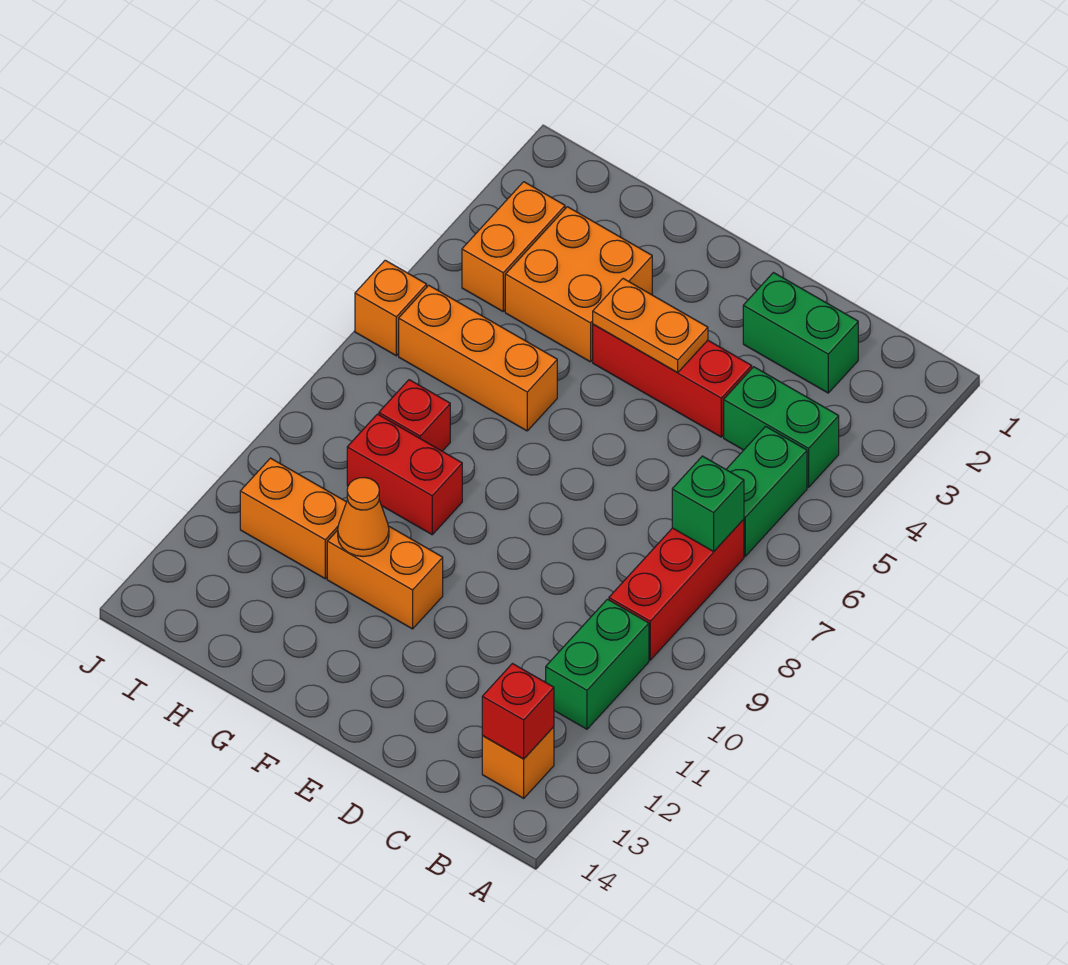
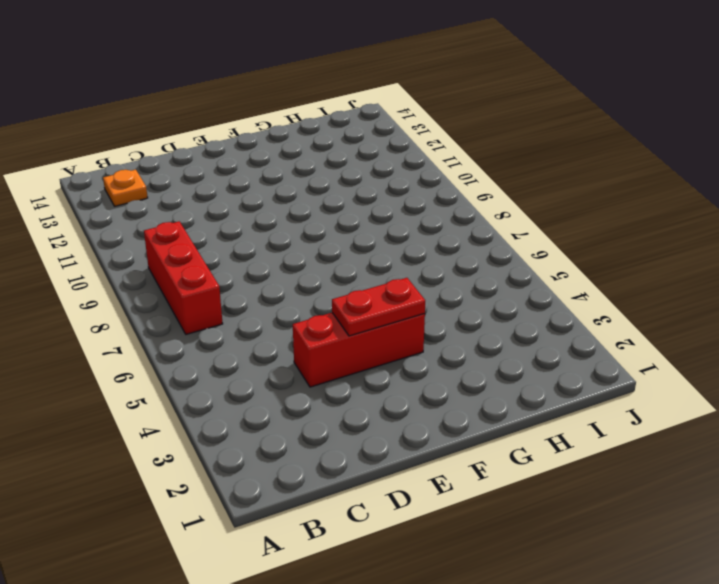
orange 1x1 plate [103,170,148,206] -> orange 1x1 brick [482,727,554,798]
red 1x2 plate [332,278,425,336] -> orange 1x2 plate [593,279,708,372]
none -> green 1x2 brick [724,367,839,487]
none -> green 1x2 brick [726,426,807,556]
none -> green 1x2 brick [546,599,649,729]

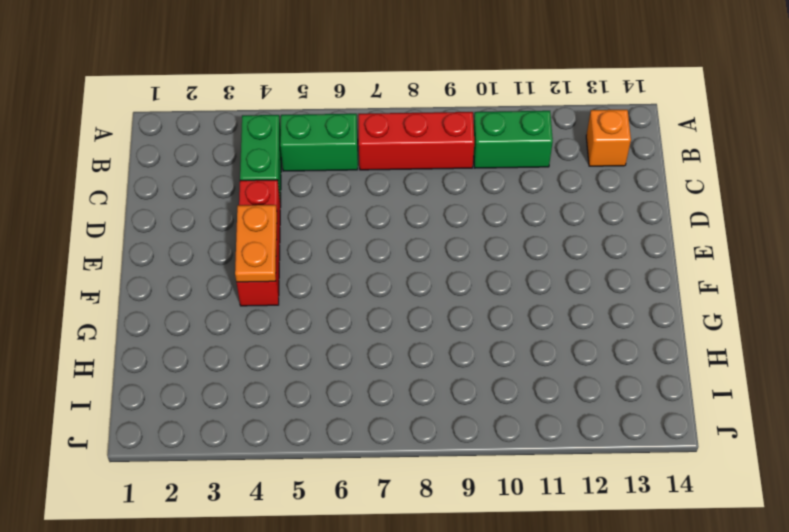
none -> green 1x2 brick [743,273,858,393]
none -> orange 1x2 brick [327,526,443,629]
none -> orange 2x2 brick [505,207,652,362]

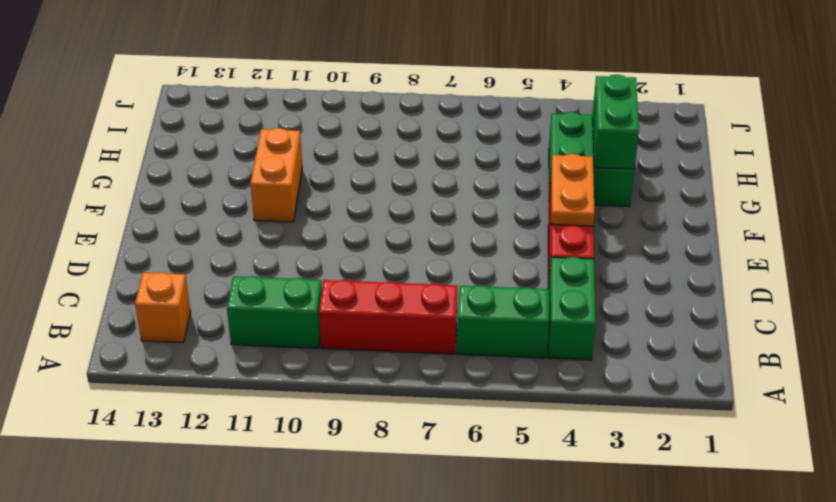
green 2x2 brick [549,112,634,207] -> orange 2x2 brick [505,207,652,362]
green 1x2 brick [593,75,639,169] -> green 1x2 brick moved to [743,273,858,393]
none -> orange 1x3 brick [399,285,557,431]
none -> red 1x2 brick [347,414,462,535]
none -> red 1x1 brick [379,380,450,451]

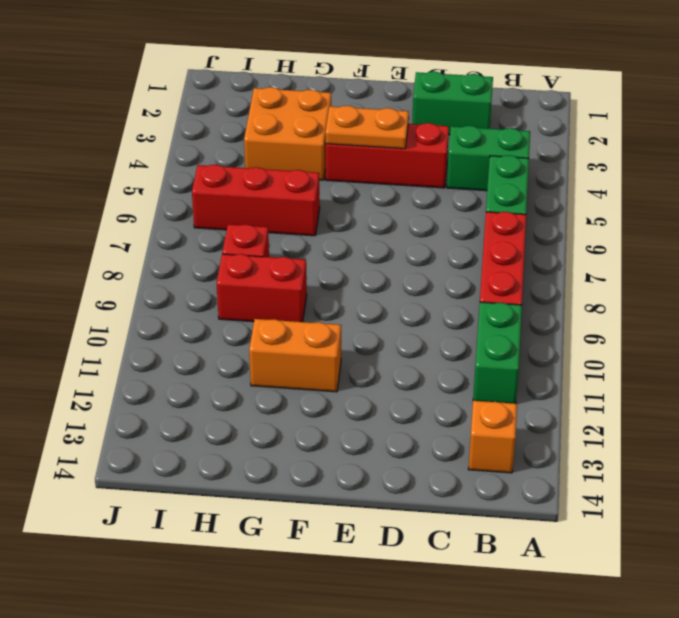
red 1x3 brick [192,165,320,236] -> orange 1x3 brick [399,285,557,431]
none -> orange 1x2 brick [240,458,346,579]
none -> orange 1x2 brick [462,182,565,311]
none -> orange 1x1 brick [355,260,427,356]

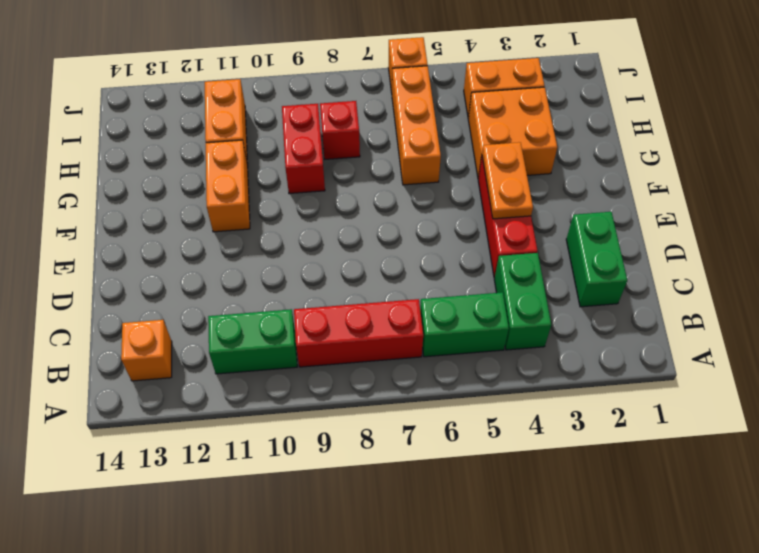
none -> green 1x1 brick [672,456,744,551]
none -> red 1x1 brick [482,664,554,759]
none -> orange 1x1 cone [338,478,389,557]

